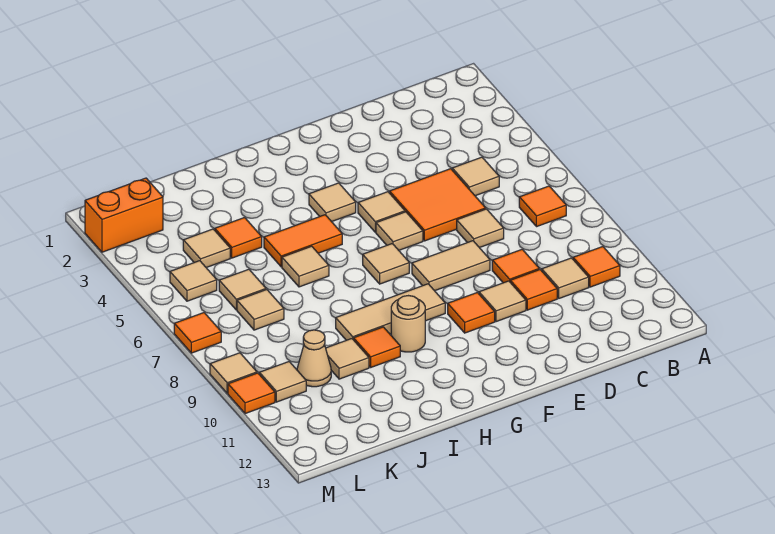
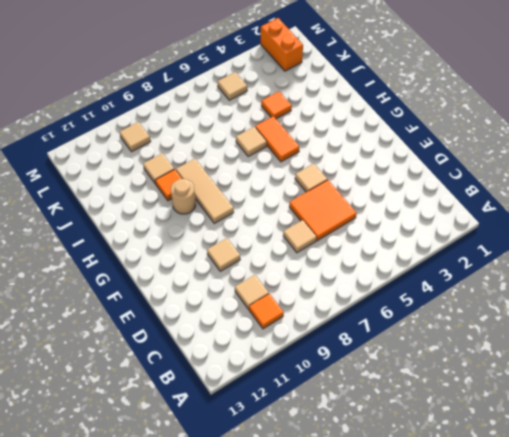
none -> orange 1x1 tile [519,186,566,227]
none -> tan 1x1 tile [452,157,499,196]
none -> orange 1x1 tile [492,249,539,283]
none -> orange 1x1 tile [510,270,557,310]

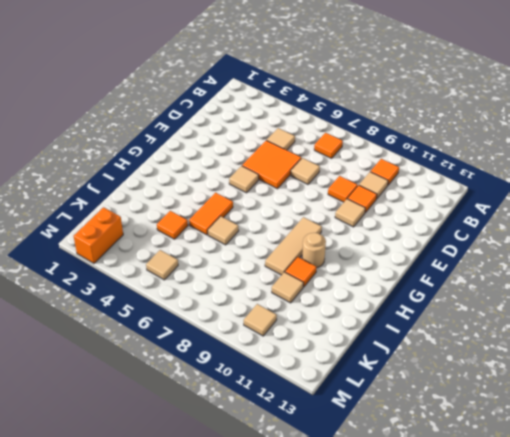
none -> tan 1x2 tile [412,241,490,291]
none -> tan 1x1 tile [376,212,423,250]
none -> orange 1x1 tile [448,292,495,333]
none -> tan 1x1 tile [309,183,356,222]

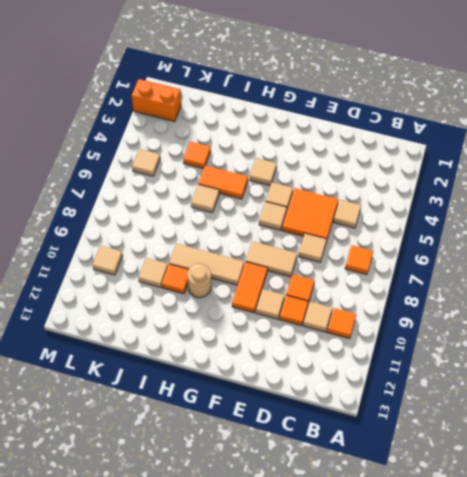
orange 1x2 tile [232,262,268,313] -> orange 1x1 tile [448,292,495,333]
none -> tan 1x1 tile [363,244,409,284]
none -> tan 1x1 tile [183,229,230,268]
none -> tan 1x1 tile [219,269,266,310]
none -> tan 1x1 tile [237,290,284,330]

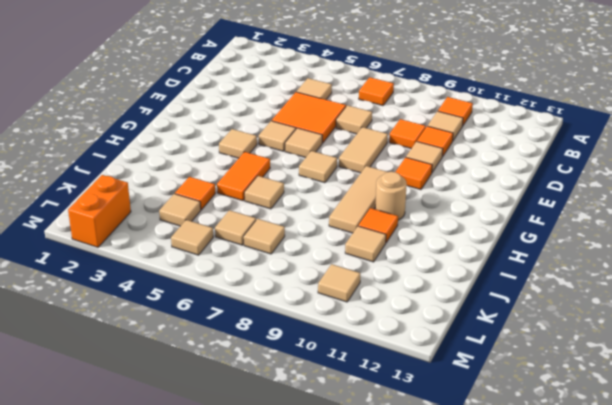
none -> tan 1x1 cone [297,330,331,387]
none -> orange 1x1 tile [174,313,221,353]
none -> tan 1x1 tile [210,353,257,393]
none -> orange 1x1 tile [228,373,275,414]

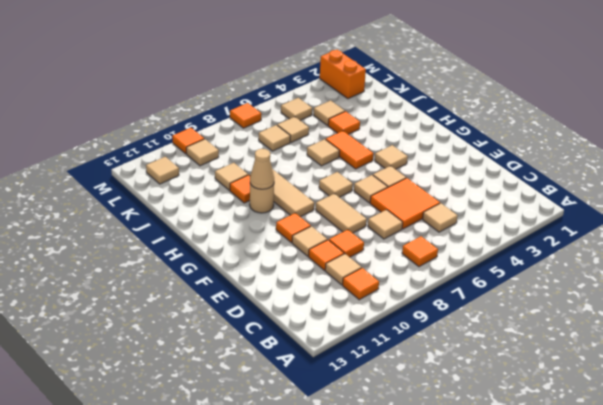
tan 1x1 cone [250,149,274,189] -> tan 1x1 cone moved to [297,330,331,387]
tan 1x1 tile [146,157,179,184] -> tan 1x1 tile moved to [210,353,257,393]

